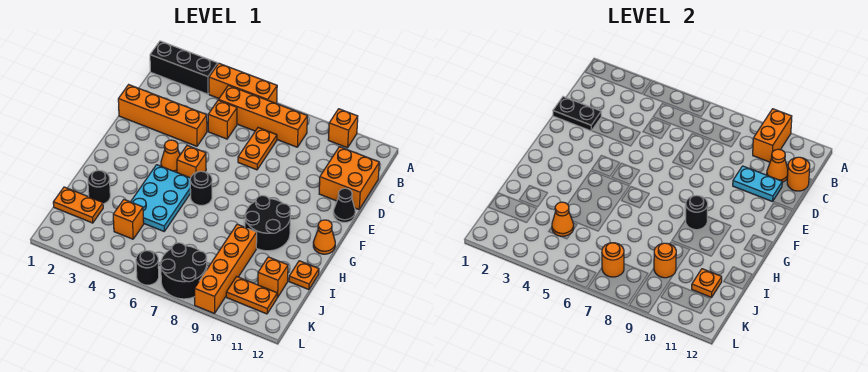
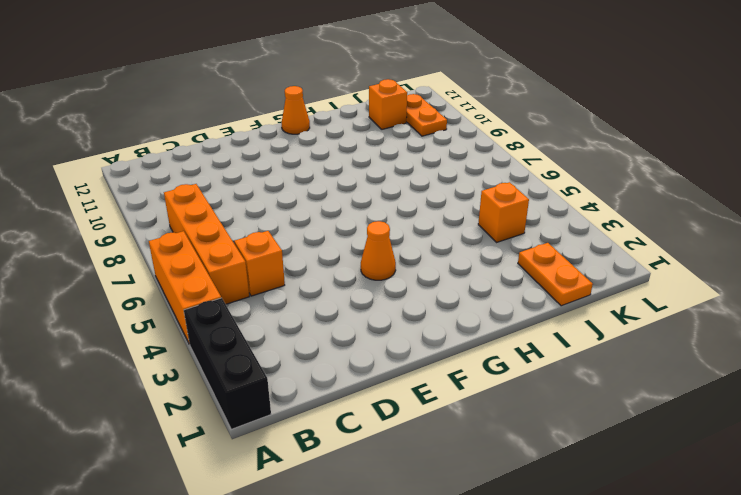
none -> orange 1x1 brick [328,109,358,148]
none -> orange 1x2 plate [238,128,277,170]
none -> orange 2x2 brick [319,147,379,209]
none -> orange 1x4 brick [118,85,207,146]

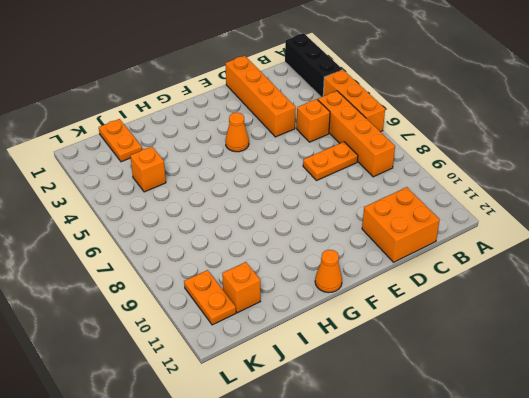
none -> orange 1x1 brick [328,109,358,148]
none -> black 1x1 cone [333,188,355,222]
none -> orange 1x1 brick [177,146,206,178]
none -> cyan 2x3 plate [131,165,191,231]

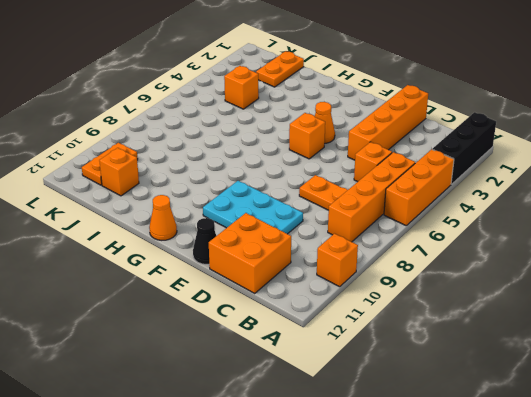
cyan 2x3 plate [203,181,303,234] -> cyan 2x3 plate moved to [131,165,191,231]
none -> black 1x1 round brick [190,171,212,205]
none -> black 2x2 round brick [245,195,290,251]
none -> black 1x1 round brick [88,170,110,204]
none -> orange 1x4 brick [195,224,257,314]

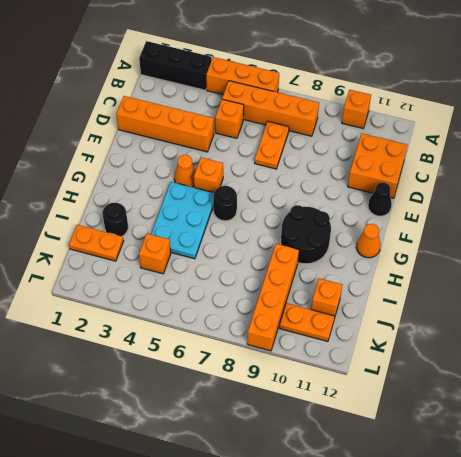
none -> orange 1x1 plate [289,261,319,290]
none -> black 2x2 round brick [161,243,207,299]
none -> black 1x1 round brick [136,251,159,285]
none -> orange 1x2 brick [753,109,792,162]

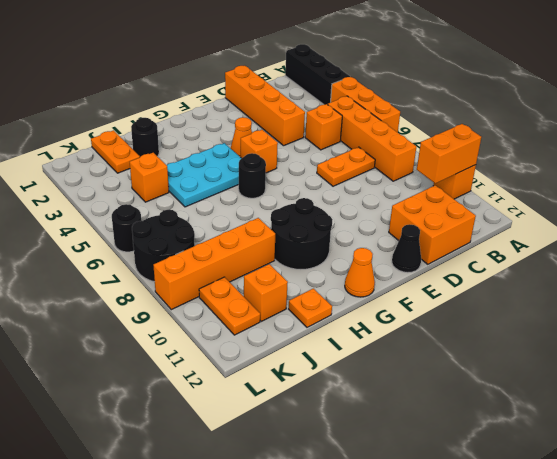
none -> orange 1x1 cone [767,149,788,182]
none -> orange 1x1 round brick [787,157,810,191]
none -> black 1x2 plate [553,97,601,131]
none -> cyan 1x2 plate [733,166,782,202]

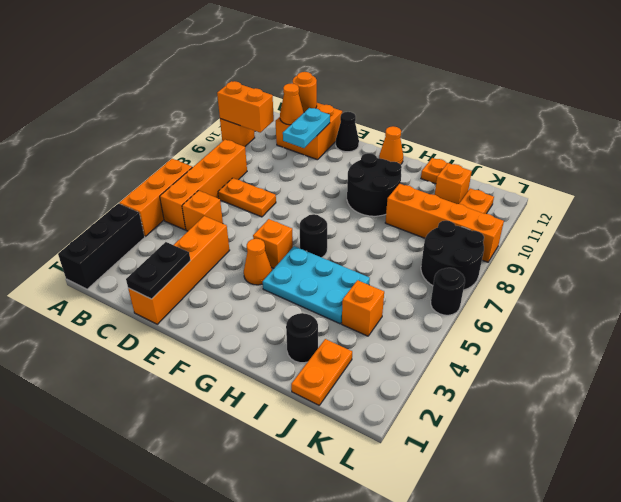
none -> black 1x1 round brick [686,195,708,230]
none -> orange 1x1 cone [552,202,574,236]
none -> orange 1x1 round brick [654,243,676,278]
none -> orange 1x1 plate [692,269,722,297]

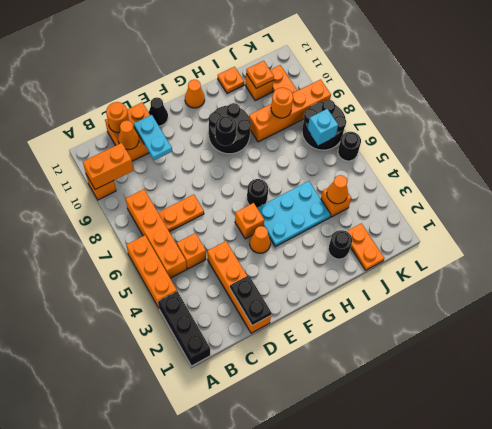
cyan 1x1 brick [307,109,338,145] -> orange 1x1 round brick [602,243,624,277]

